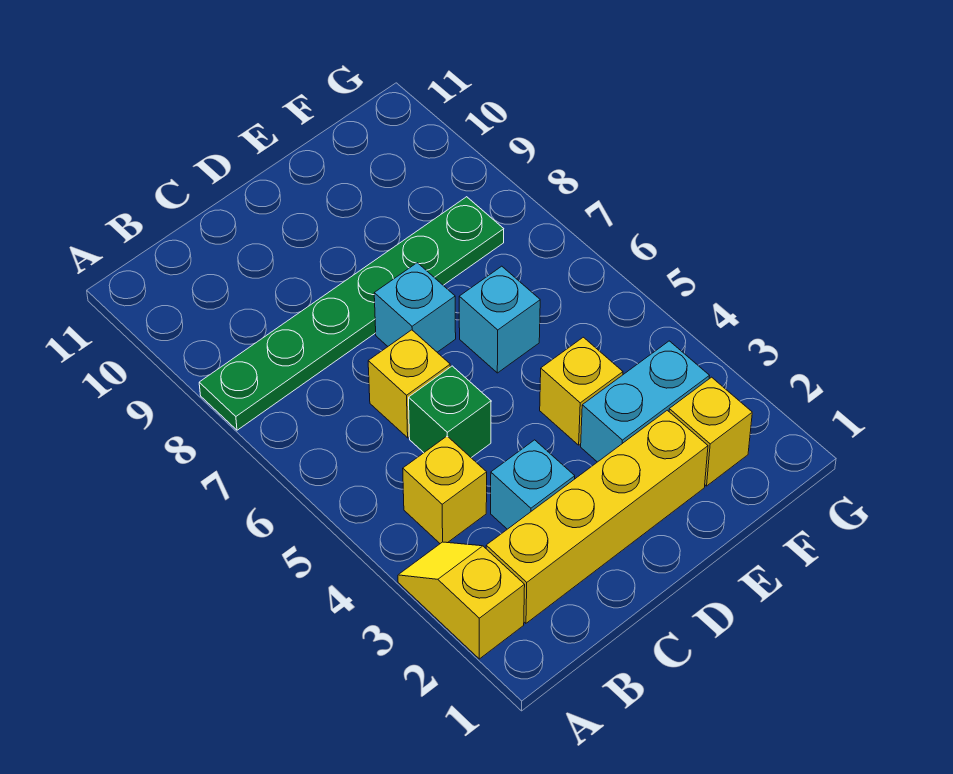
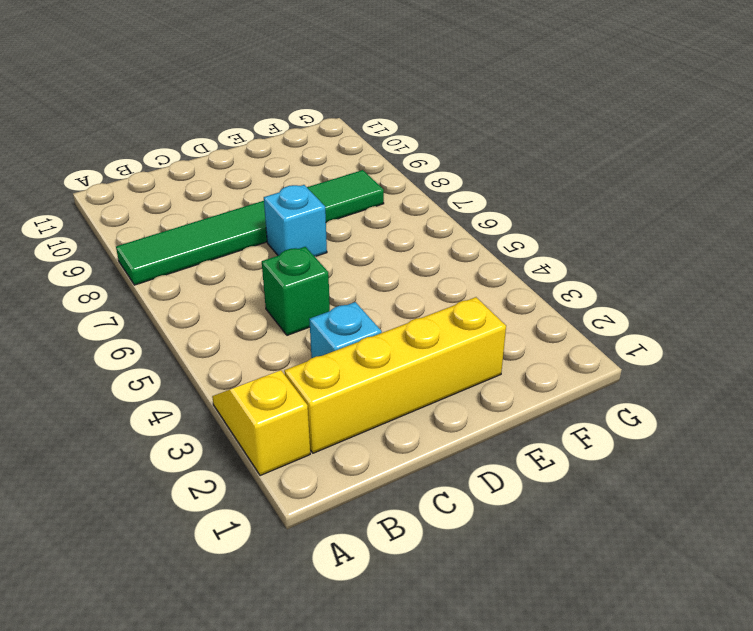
green 1x6 tile [116,170,384,285] -> green 1x6 plate [199,197,504,430]
none -> yellow 1x1 brick [403,436,487,543]
none -> yellow 1x1 brick [368,330,450,438]
none -> cyan 1x2 brick [581,341,709,462]

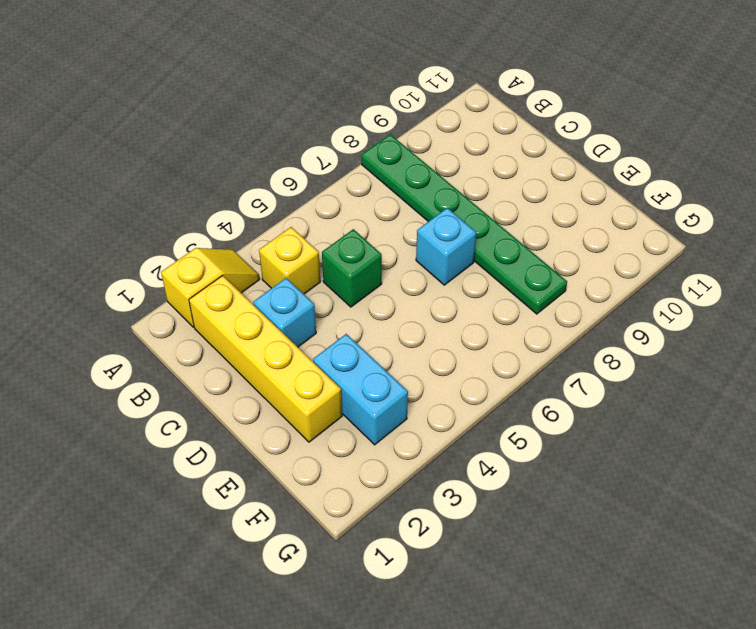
none -> yellow 1x1 brick [368,330,450,438]
none -> yellow 1x1 brick [540,337,623,445]
none -> cyan 1x1 brick [459,266,540,373]

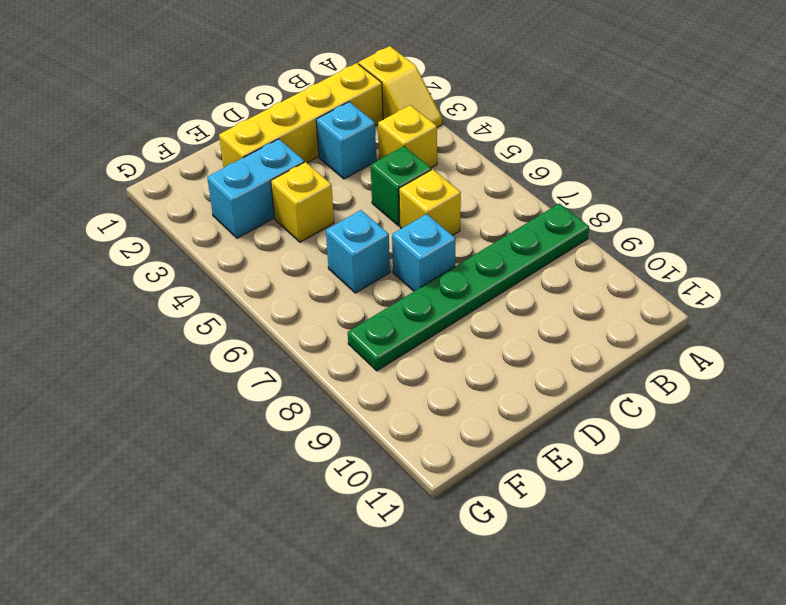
none -> yellow 1x1 brick [669,377,752,486]

